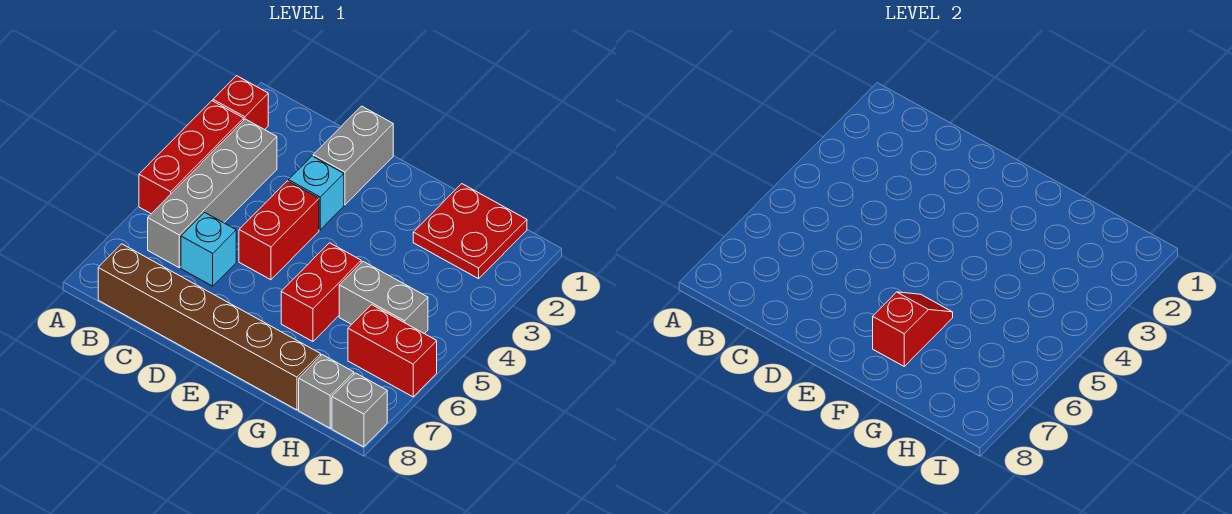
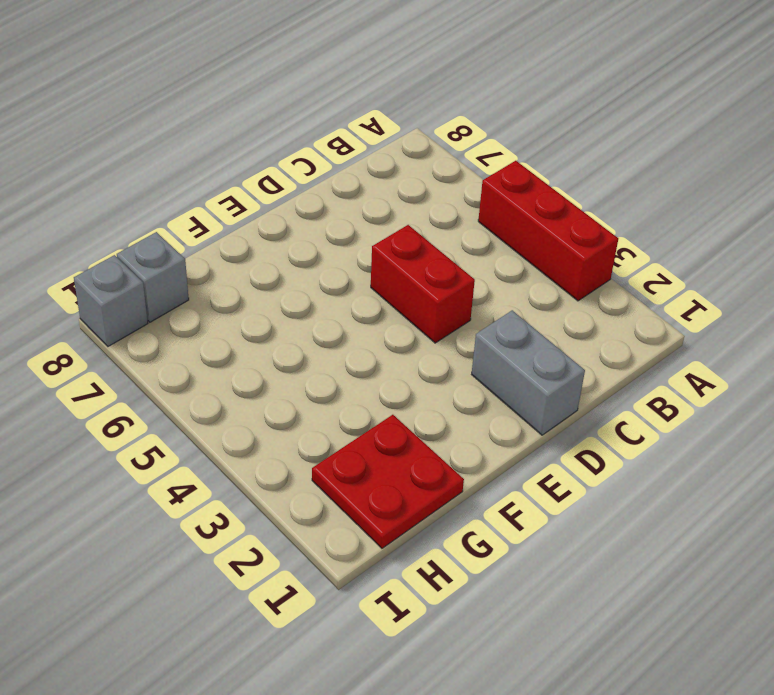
none -> red 1x1 brick [213,76,268,130]
none -> grey 1x4 brick [148,119,277,268]
none -> brown 1x6 brick [98,244,321,410]

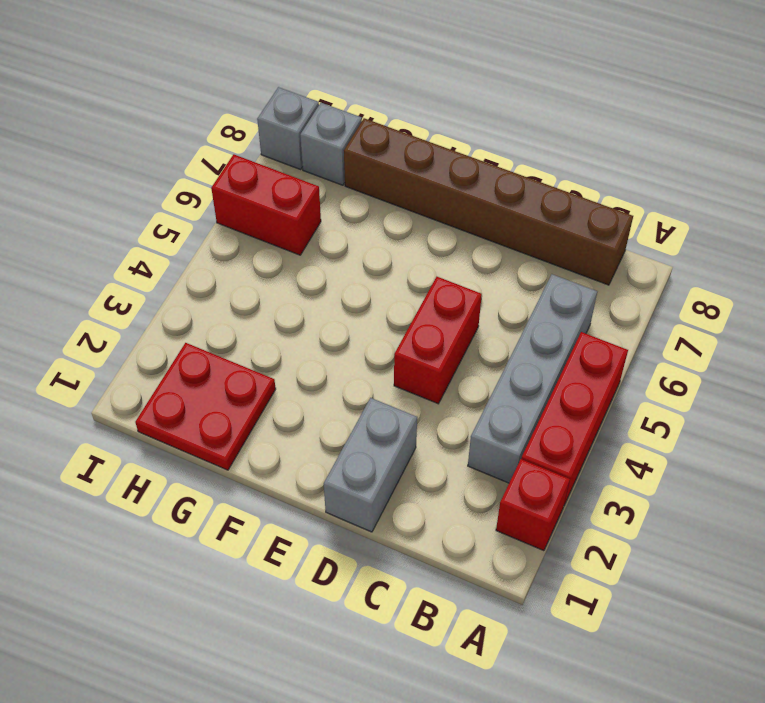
none -> cyan 1x1 brick [181,212,236,286]
none -> cyan 1x1 brick [289,156,344,230]
none -> red 1x2 brick [281,243,361,341]

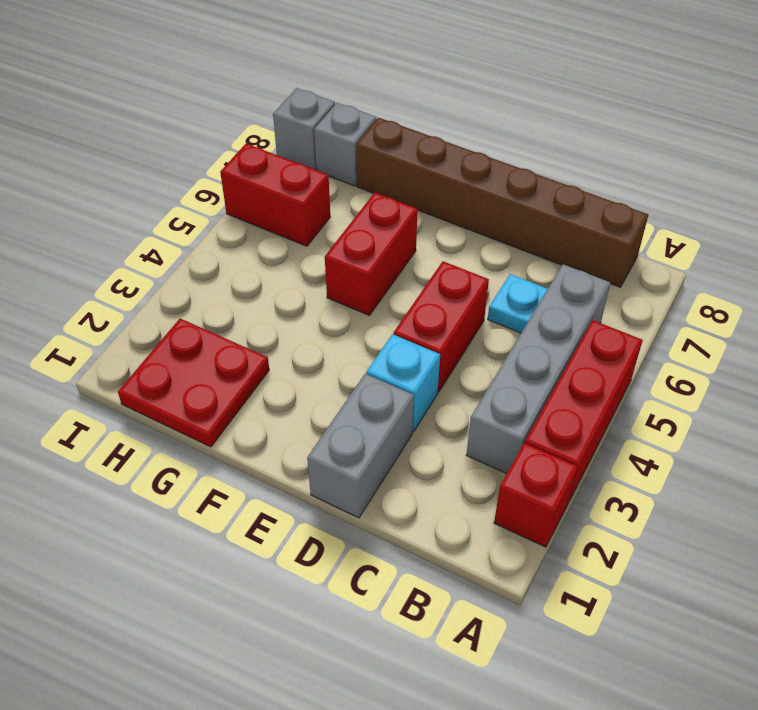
cyan 1x1 plate [488,274,547,333] -> cyan 1x1 brick [181,212,236,286]
none -> grey 1x2 brick [339,261,428,334]
none -> red 1x2 slope [873,292,953,366]

